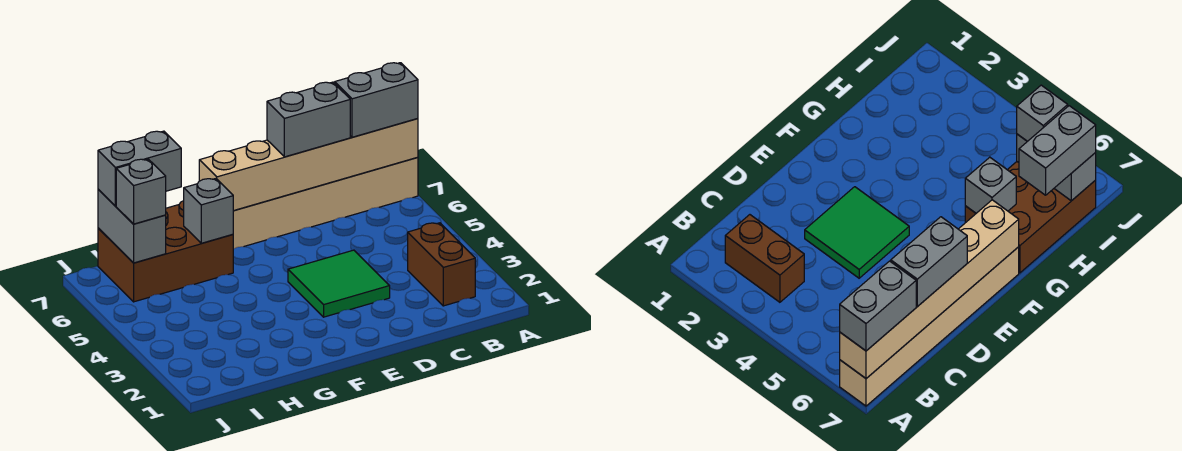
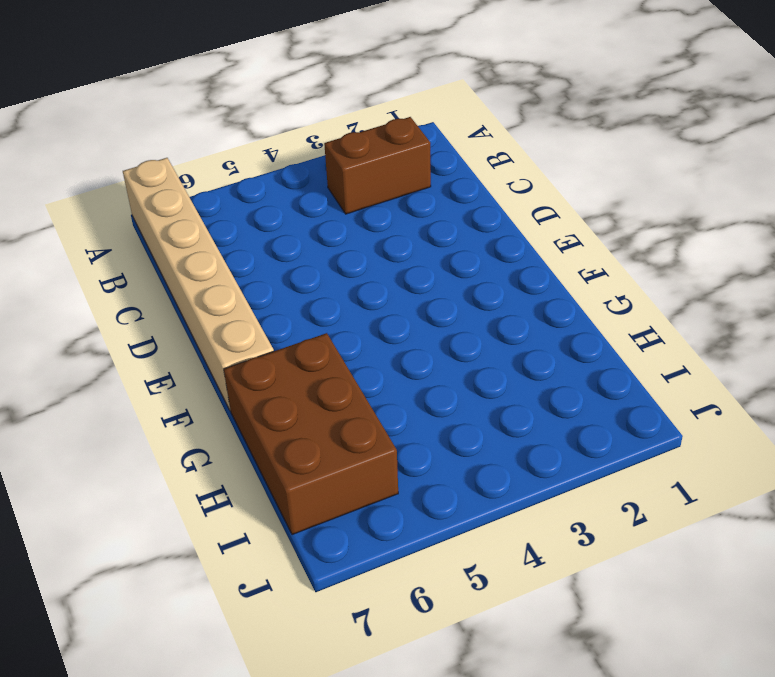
none -> green 2x2 tile [288,250,390,317]
none -> tan 1x6 brick [199,119,418,211]

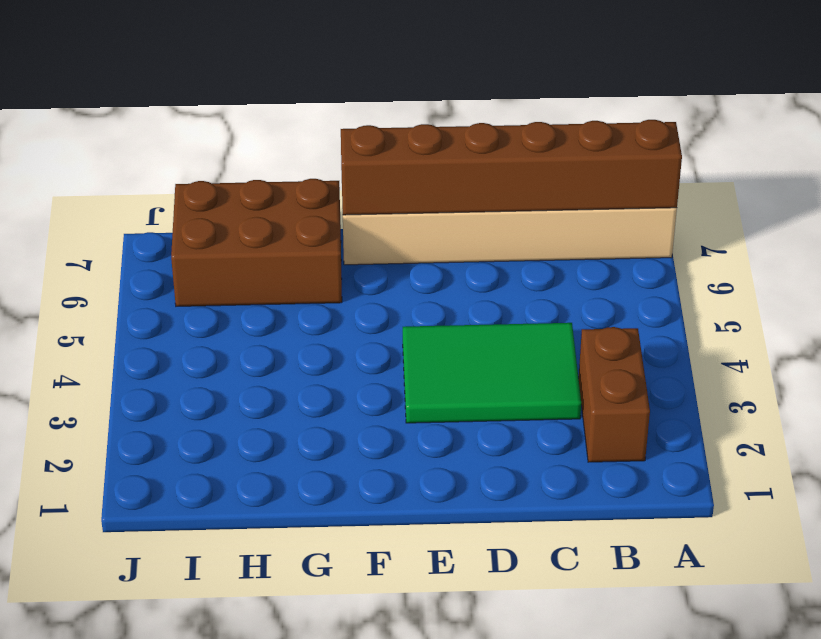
brown 1x6 brick [341,120,682,215] -> tan 1x6 brick [199,119,418,211]
green 2x3 tile [403,323,581,423] -> green 2x2 tile [288,250,390,317]
none -> grey 1x1 brick [184,179,233,243]
none -> grey 1x2 brick [98,189,166,263]

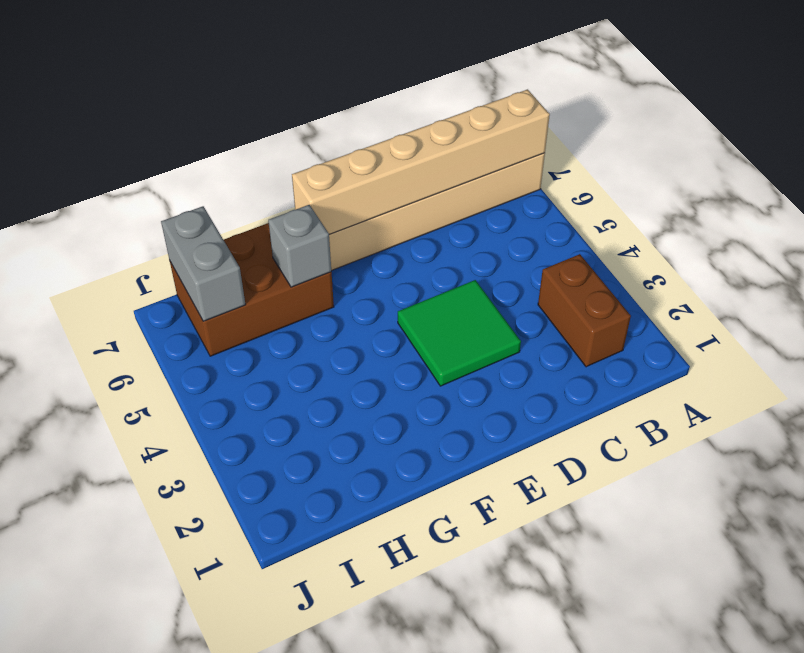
none -> grey 1x2 brick [335,63,418,137]
none -> grey 1x2 brick [267,82,350,157]

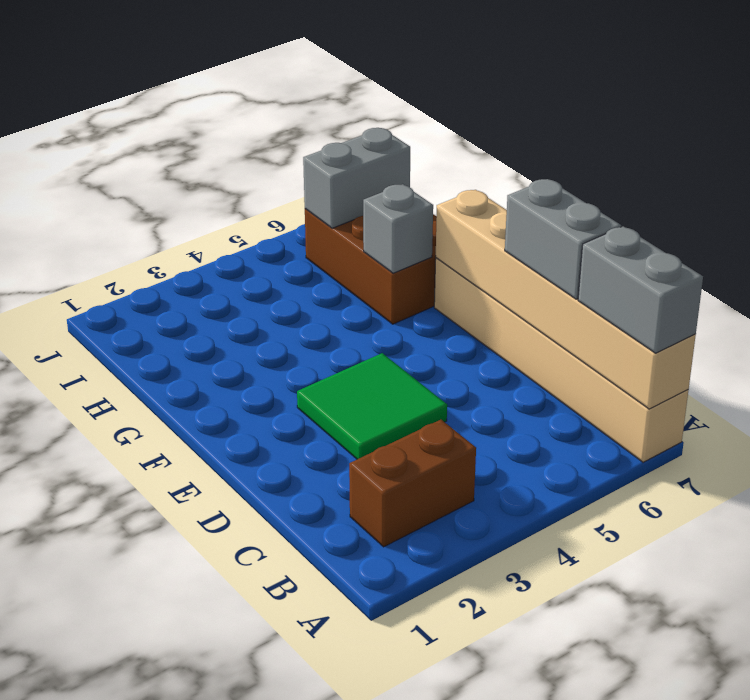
none -> grey 1x2 brick [98,131,181,206]
none -> grey 1x1 brick [116,159,166,224]

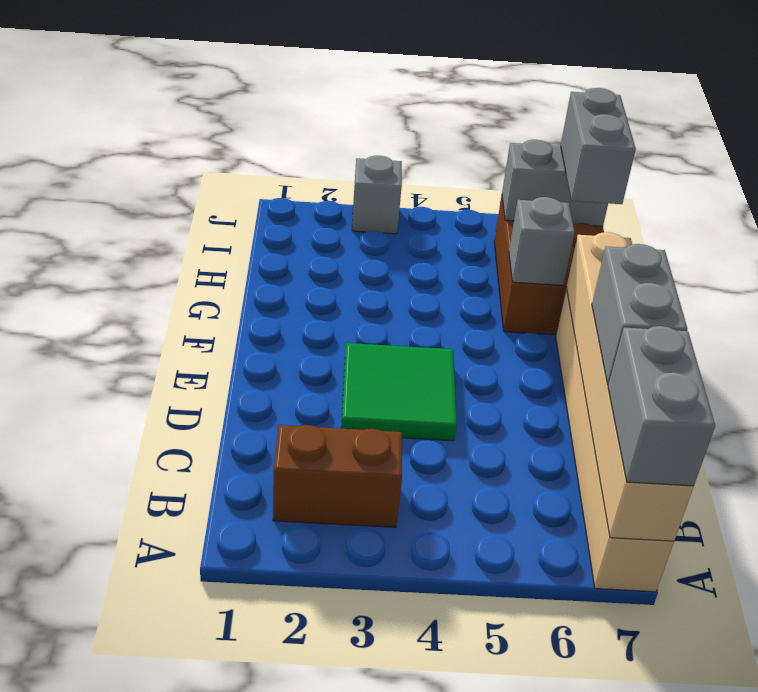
grey 1x1 brick [352,156,402,234] -> grey 1x1 brick moved to [116,159,166,224]

